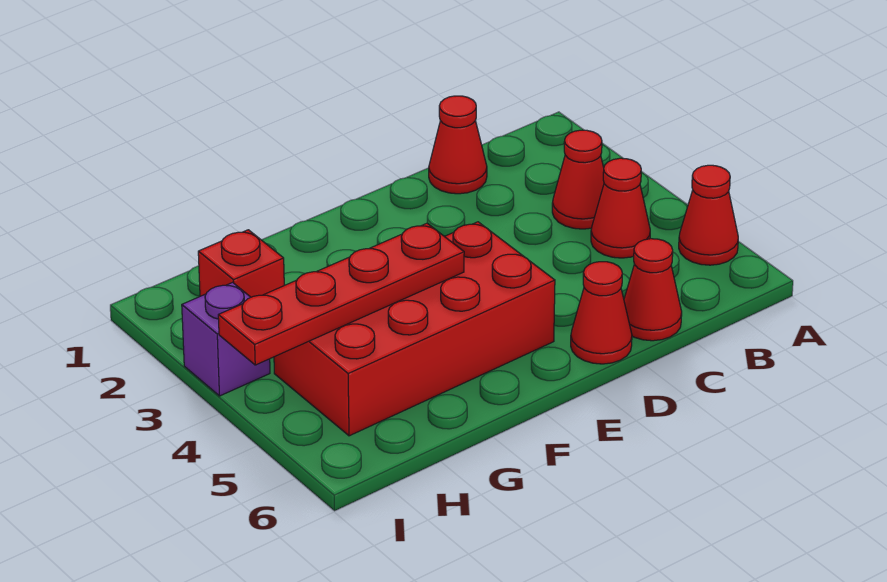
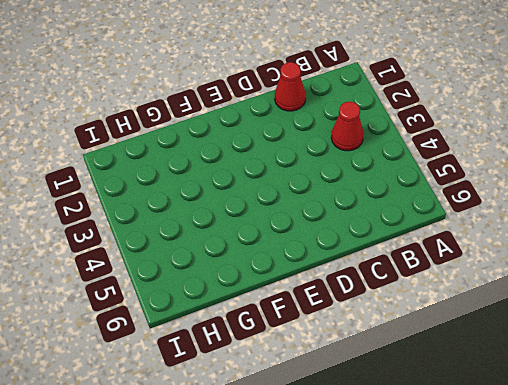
none -> red 1x1 cone [679,165,738,265]
none -> red 1x1 cone [591,158,650,258]

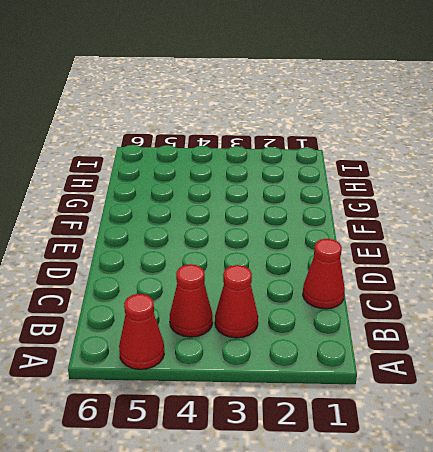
none -> red 1x1 cone [624,239,682,341]
none -> red 1x1 cone [571,262,632,364]

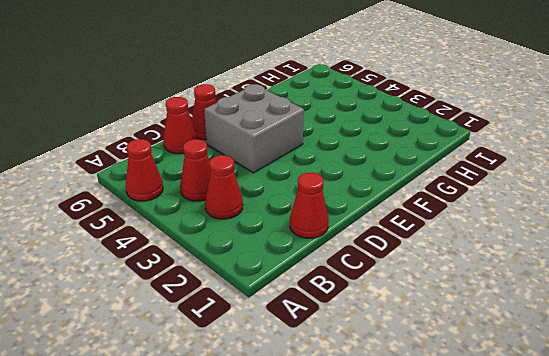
grey 2x2 brick [204,84,304,173] -> red 2x4 brick [274,222,555,436]
none -> red 1x1 brick [198,230,284,297]
none -> purple 1x1 brick [182,282,270,396]

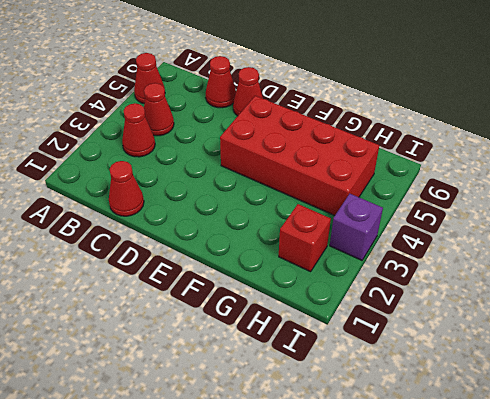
none -> red 1x4 plate [218,223,464,365]

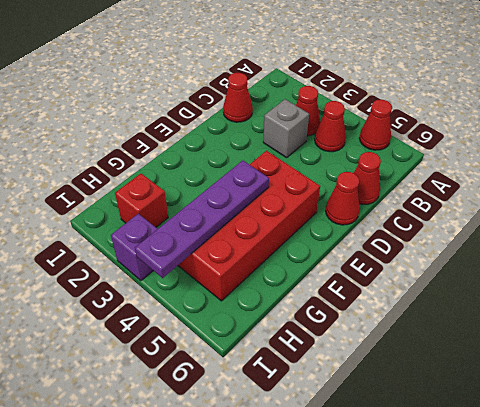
grey 1x1 brick [263,99,309,158] -> none
purple 1x4 plate [135,160,269,278] -> red 1x4 plate [218,223,464,365]

